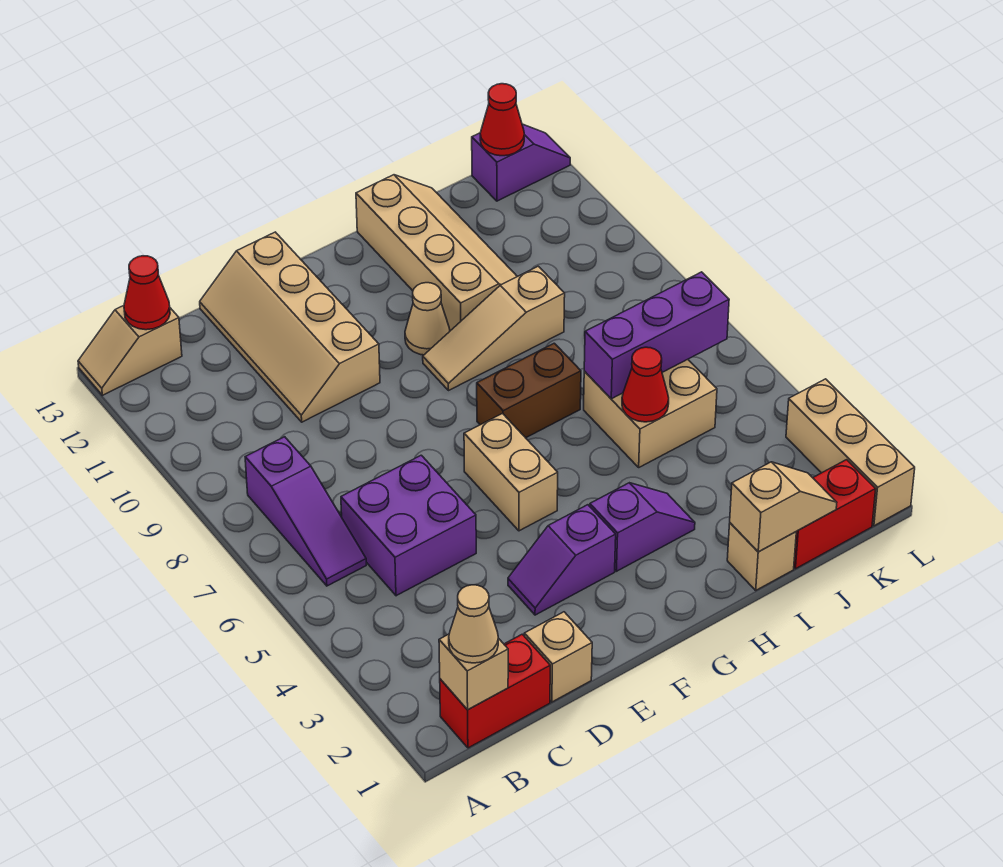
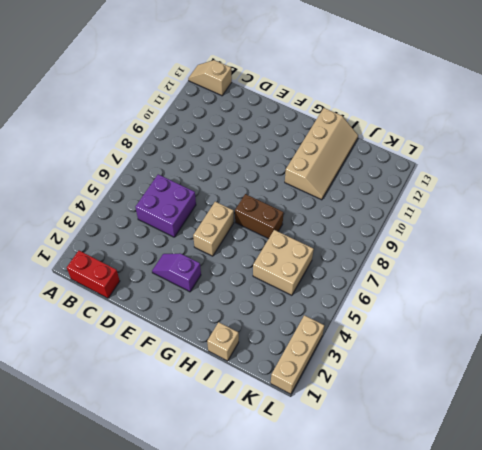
none -> purple 1x3 slope [245,437,366,586]
none -> tan 1x1 brick [524,612,592,702]
none -> tan 2x4 slope [200,232,380,422]

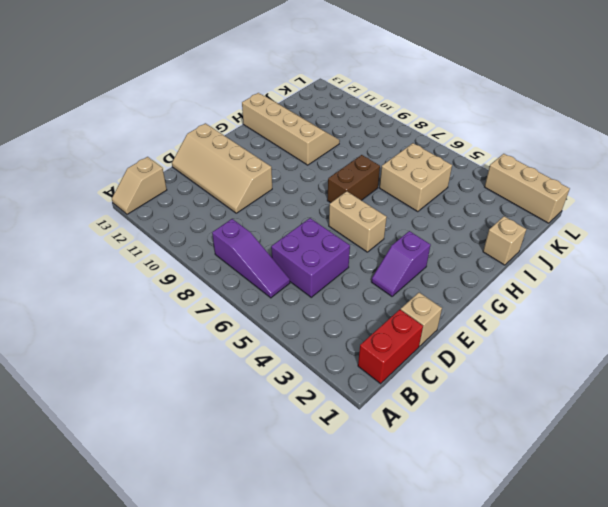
none -> purple 1x2 slope [590,483,695,571]
none -> tan 1x3 slope [423,266,565,391]
none -> tan 1x1 cone [405,283,450,355]

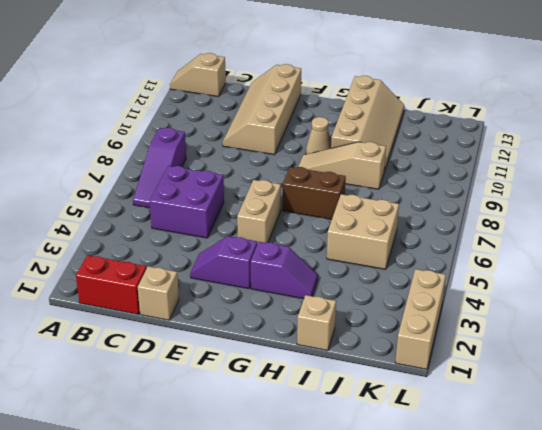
none -> red 1x2 brick [794,460,876,569]
none -> purple 1x2 slope [472,124,570,201]
none -> tan 1x1 brick [439,634,508,710]

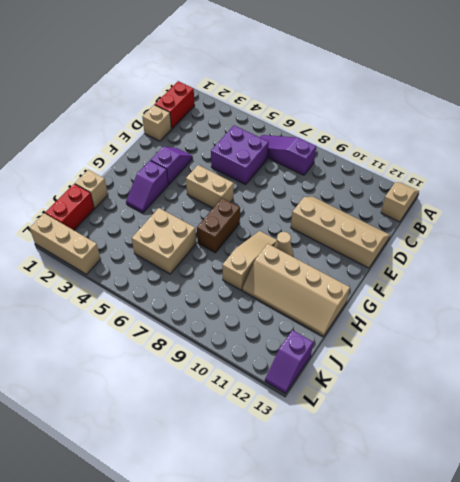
none -> tan 1x1 brick [439,634,508,710]
none -> red 1x1 cone [124,256,170,330]
none -> tan 1x2 slope [730,462,837,552]

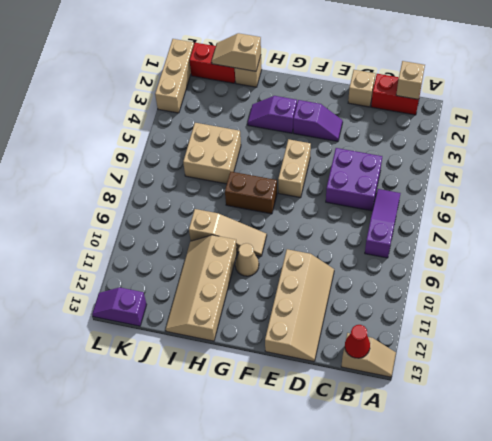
none -> red 1x1 cone [622,347,669,422]
none -> purple 1x3 brick [584,272,729,399]
none -> red 1x1 cone [480,84,524,156]

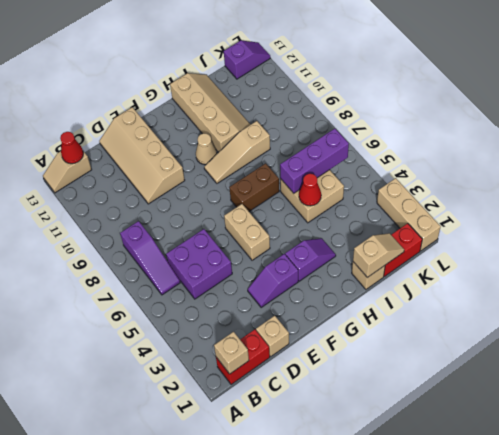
none -> red 1x1 cone [480,84,524,156]
none -> tan 1x1 cone [449,585,498,663]

